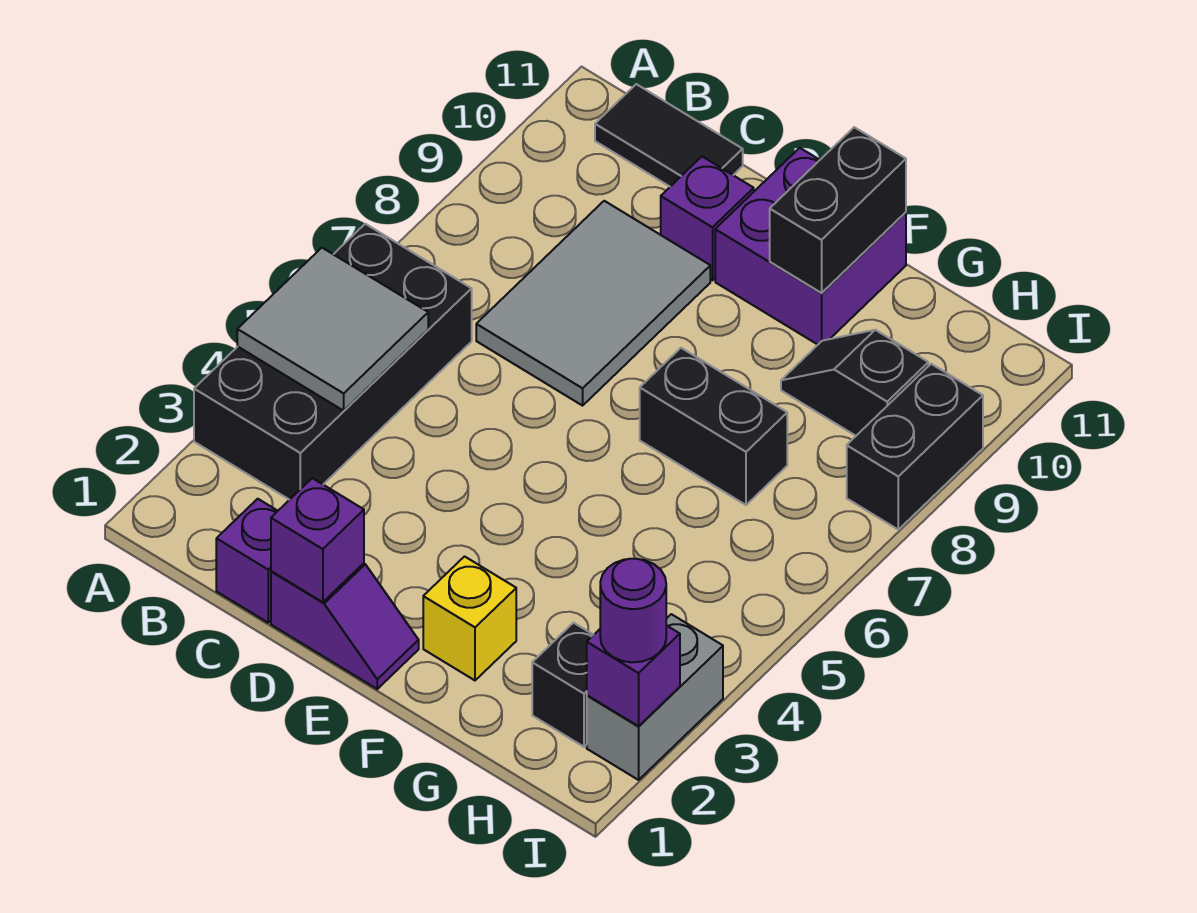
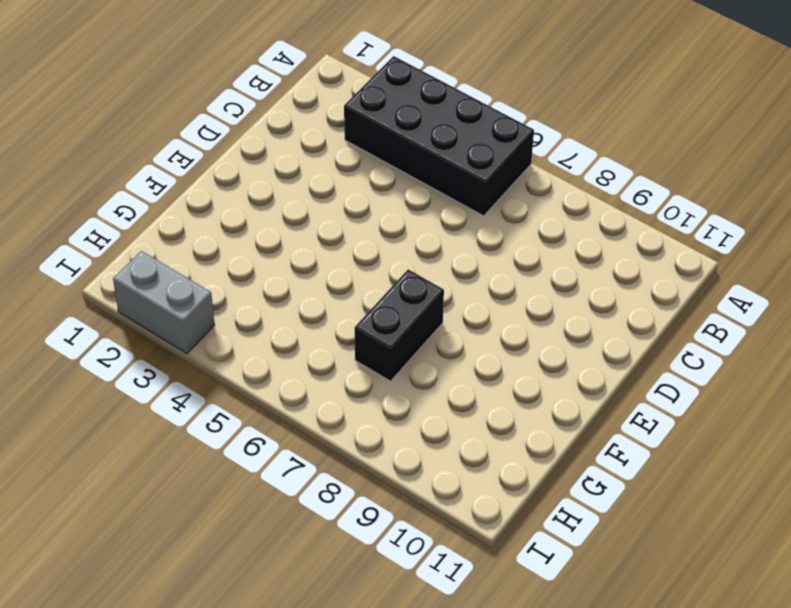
none -> black 1x2 tile [595,84,743,186]
none -> purple 1x1 brick [216,499,277,623]
none -> grey 2x3 tile [476,201,710,406]

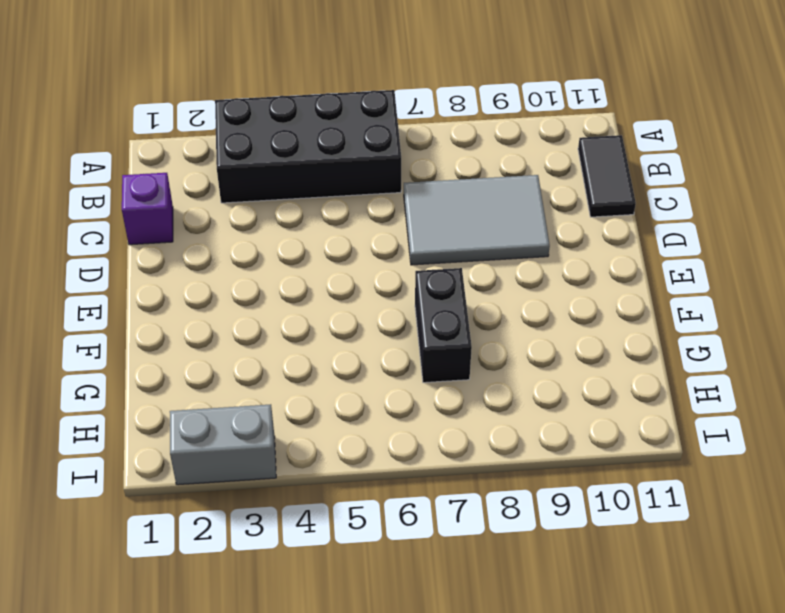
none -> purple 1x2 slope [271,563,419,689]
none -> purple 1x1 brick [661,157,754,280]
none -> purple 2x2 brick [715,148,906,345]

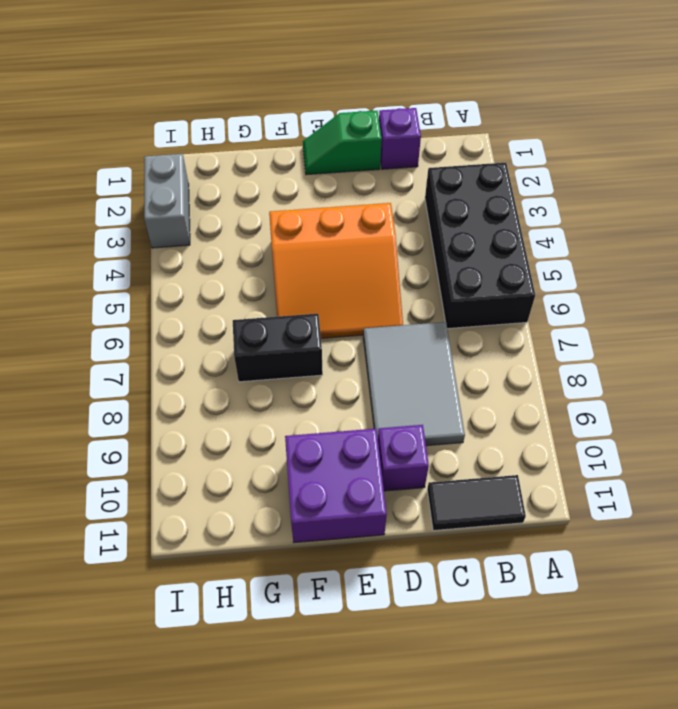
green 1x2 slope [303,111,382,175] -> purple 1x2 slope [271,563,419,689]
orange 3x3 slope [269,203,403,338] -> none
none -> yellow 1x1 brick [423,557,516,680]
none -> black 1x2 slope [781,330,928,436]
none -> black 1x1 brick [532,623,593,747]

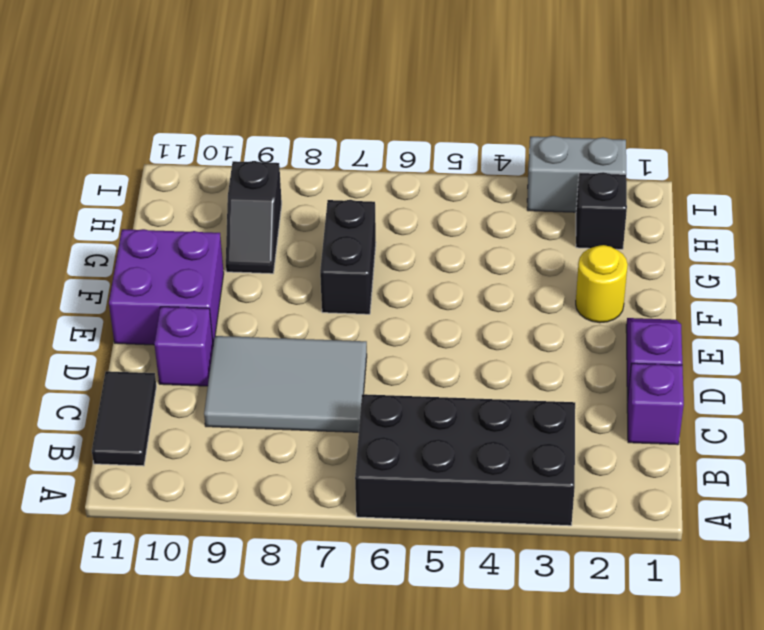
yellow 1x1 round brick [576,245,628,323] -> yellow 1x1 brick [423,557,516,680]
none -> black 1x2 brick [847,364,983,530]
none -> grey 2x2 tile [237,248,428,411]
none -> purple 1x1 brick [271,478,364,602]

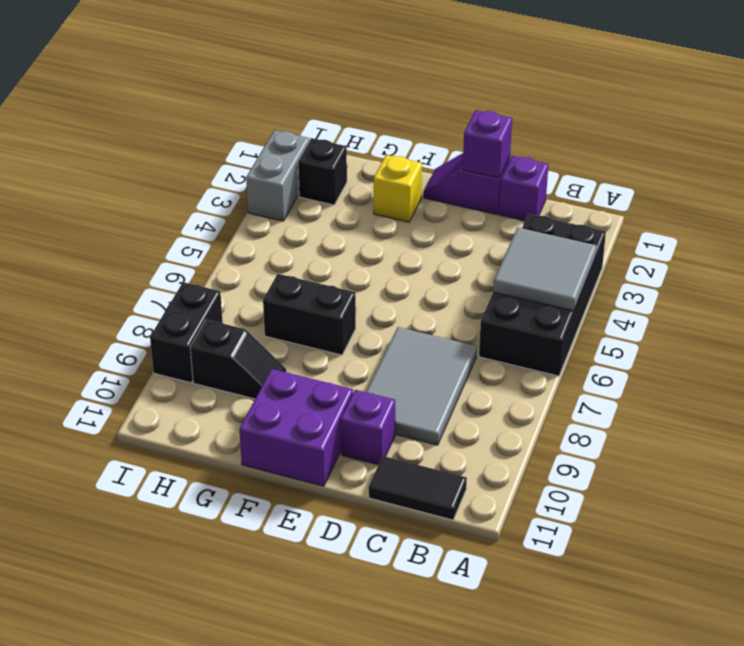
none -> black 1x2 brick [770,127,906,293]
none -> purple 1x1 brick [587,625,680,726]
none -> purple 1x1 round brick [600,559,666,662]

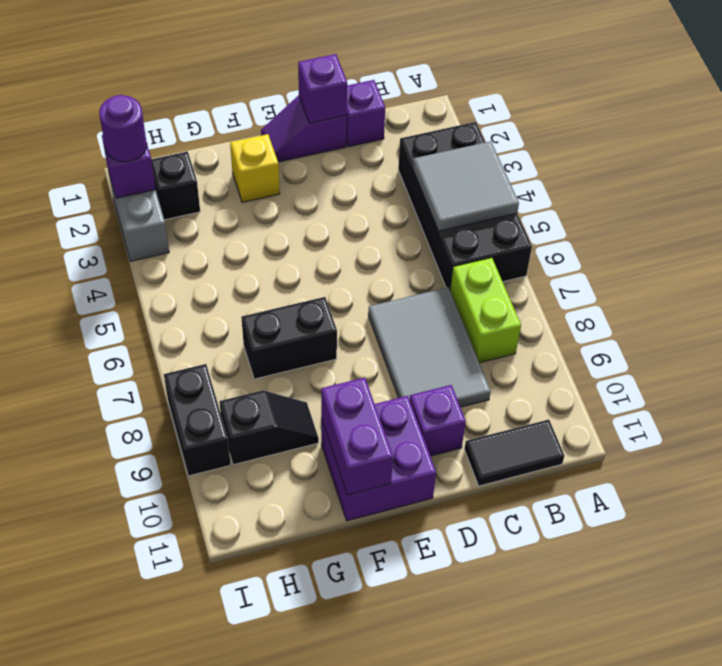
lime 1x2 brick [450,258,521,363] -> none
purple 1x2 brick [321,378,393,495] -> black 1x2 brick [770,127,906,293]

